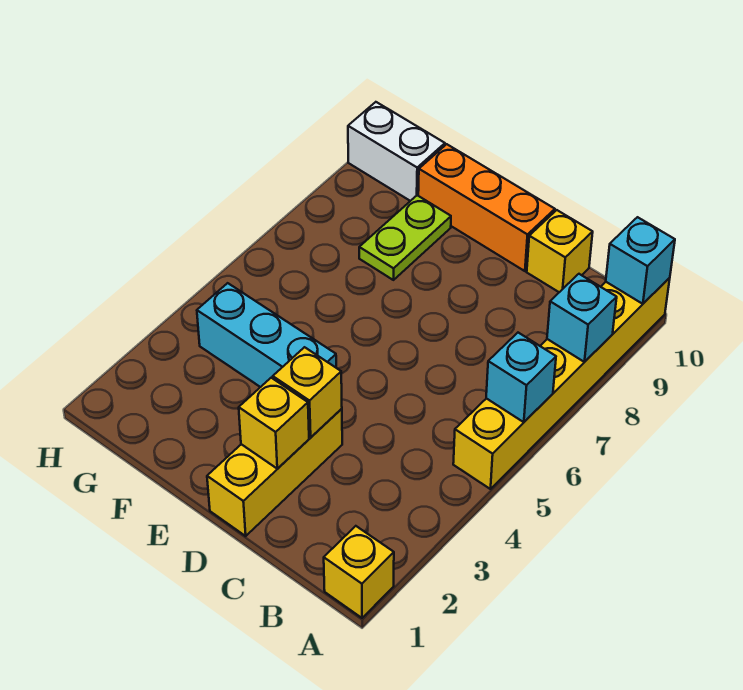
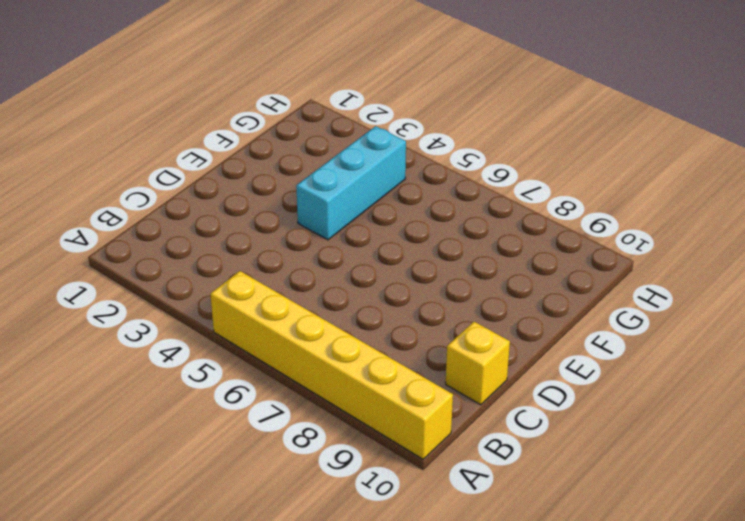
none -> yellow 1x1 brick [324,526,394,618]
none -> yellow 1x3 brick [207,409,342,536]
none -> orange 1x3 brick [418,144,555,271]

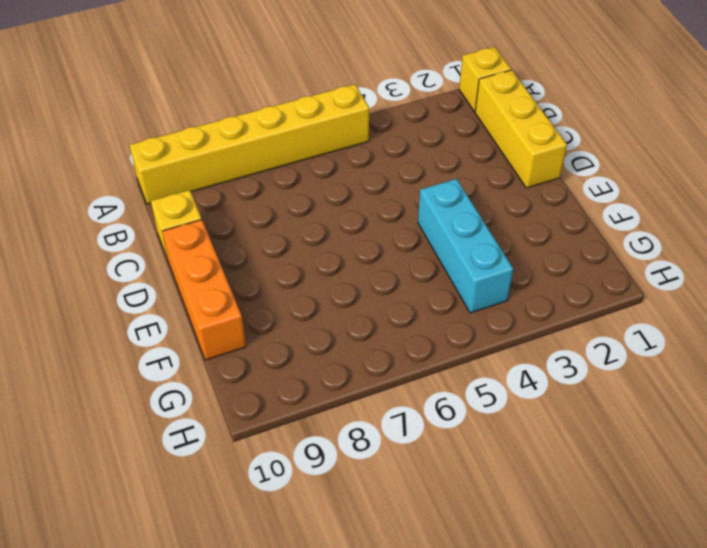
yellow 1x3 brick [475,70,567,188] -> yellow 1x3 brick turned to [207,409,342,536]
none -> lime 1x2 plate [359,195,451,280]
none -> white 1x2 brick [348,102,445,201]
none -> cyan 1x1 brick [486,333,556,422]

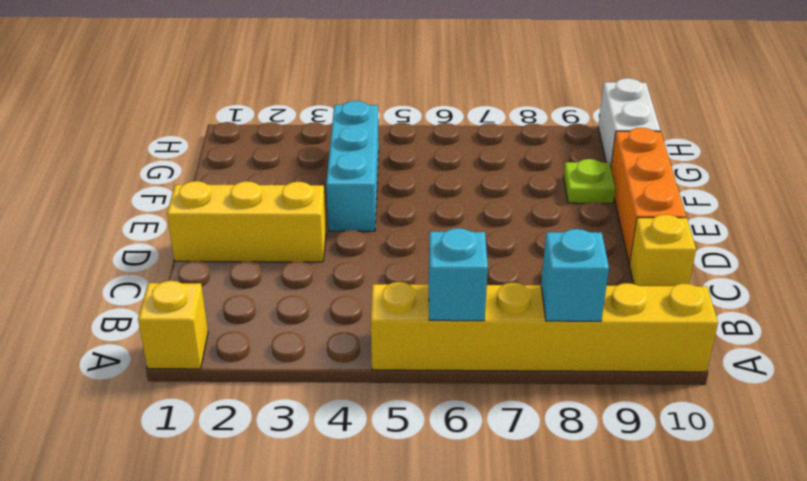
lime 1x1 plate [564,159,615,203] -> lime 1x2 plate [359,195,451,280]
none -> cyan 1x1 brick [606,217,675,304]
none -> yellow 1x1 brick [239,378,309,468]
none -> yellow 1x1 brick [273,347,342,437]

